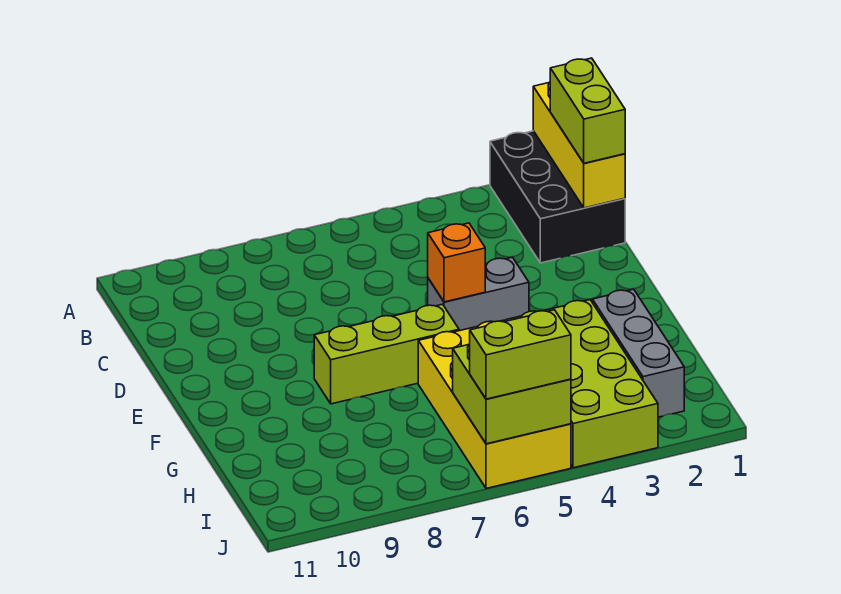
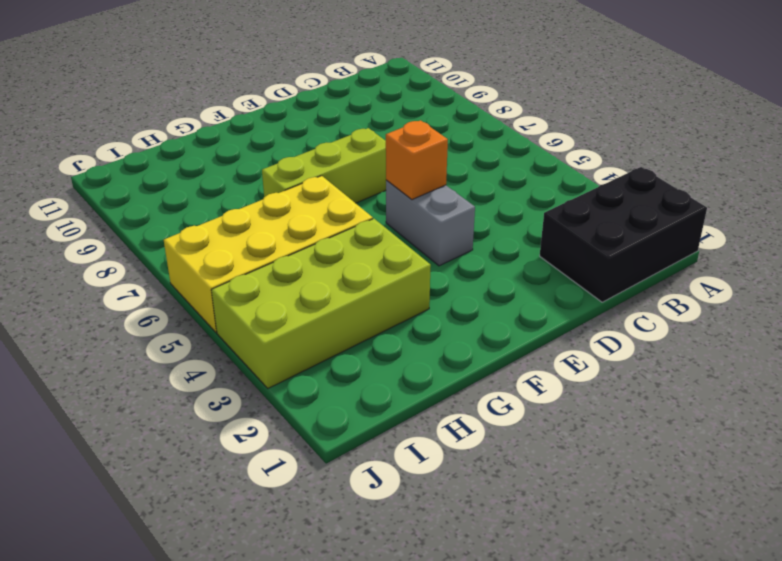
lime 1x3 brick [262,128,386,203] -> lime 1x3 brick turned to [314,304,459,404]
none -> grey 1x3 brick [592,289,684,417]
none -> yellow 1x3 brick [533,82,625,208]

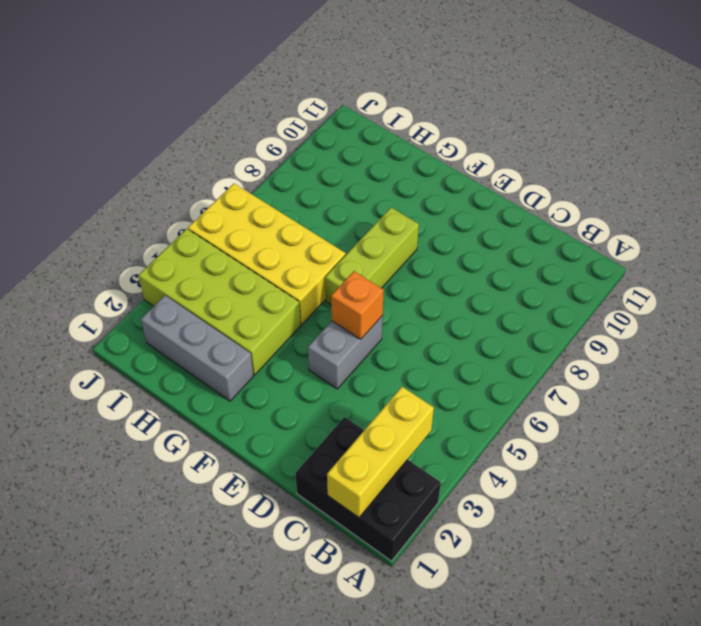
yellow 1x3 brick [327,387,434,517] -> yellow 1x3 brick turned to [533,82,625,208]
none -> lime 2x2 brick [453,344,571,444]
none -> lime 1x2 brick [550,58,625,163]

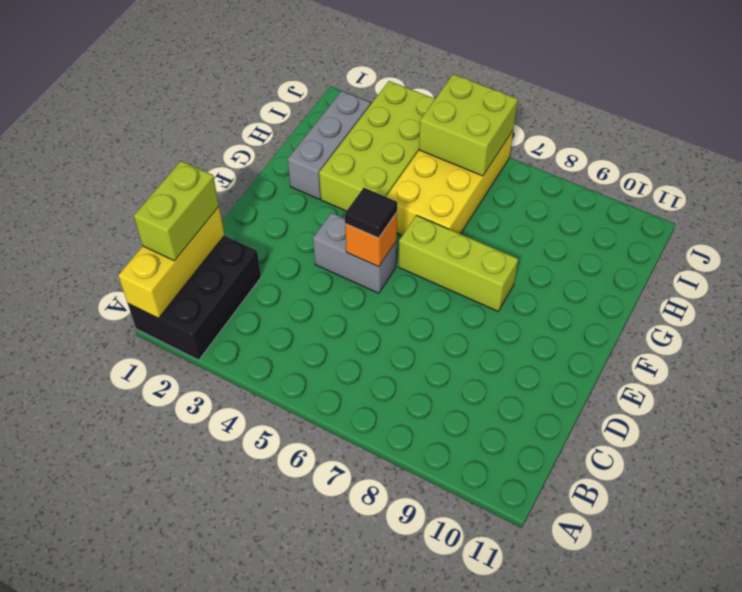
black 1x1 tile [345,188,397,238] -> none
none -> lime 1x2 brick [470,310,571,399]

